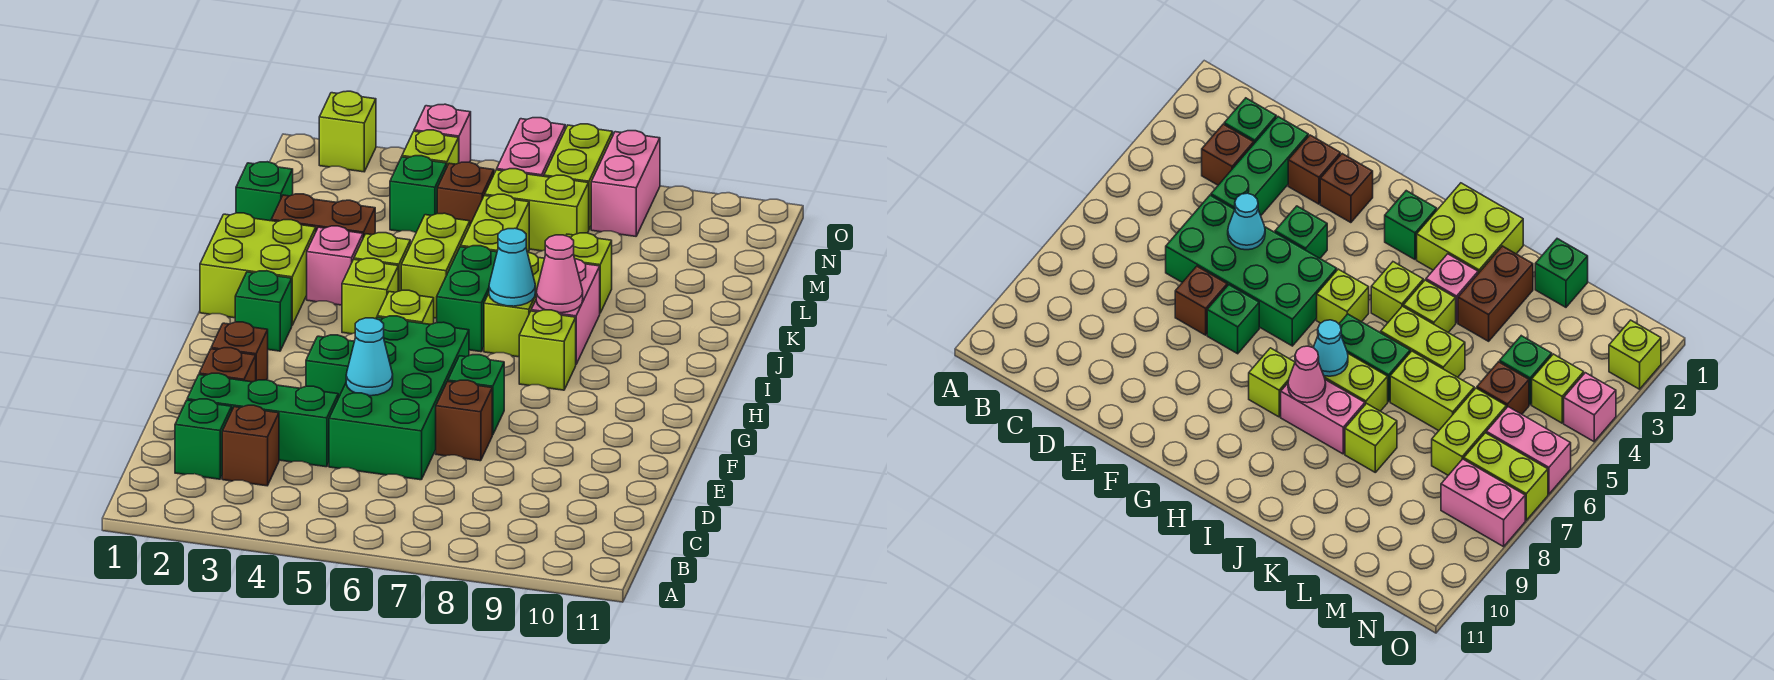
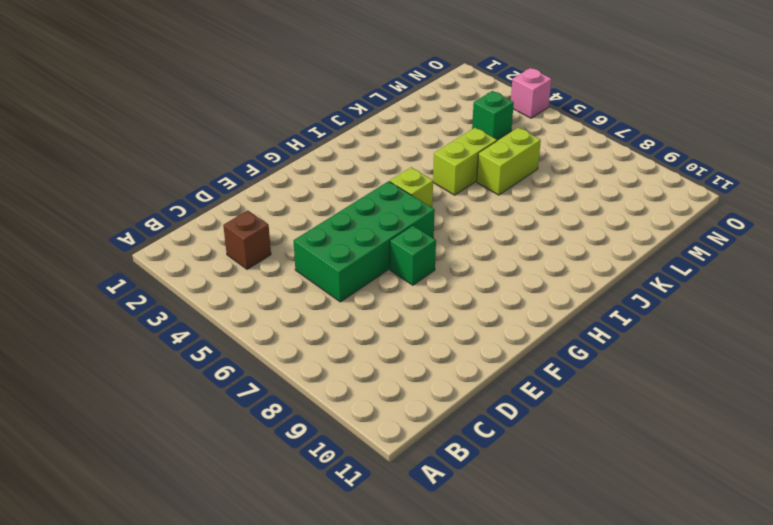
none -> green 1x1 brick [175,399,232,479]
none -> green 1x3 brick [187,373,338,467]
none -> brown 1x1 brick [199,348,256,382]
none -> brown 1x1 brick [436,380,492,461]

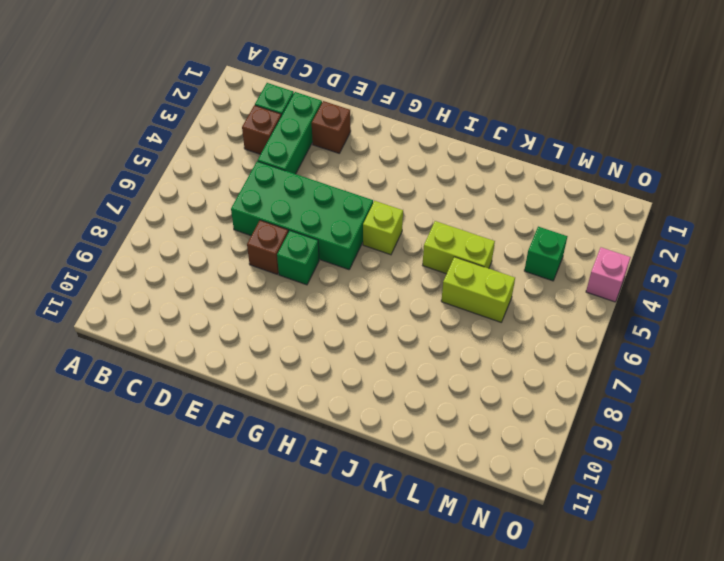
none -> brown 1x1 brick [211,322,268,381]
none -> green 1x1 brick [306,335,354,398]
none -> green 1x1 brick [235,271,292,351]
none -> lime 1x1 brick [519,310,576,390]

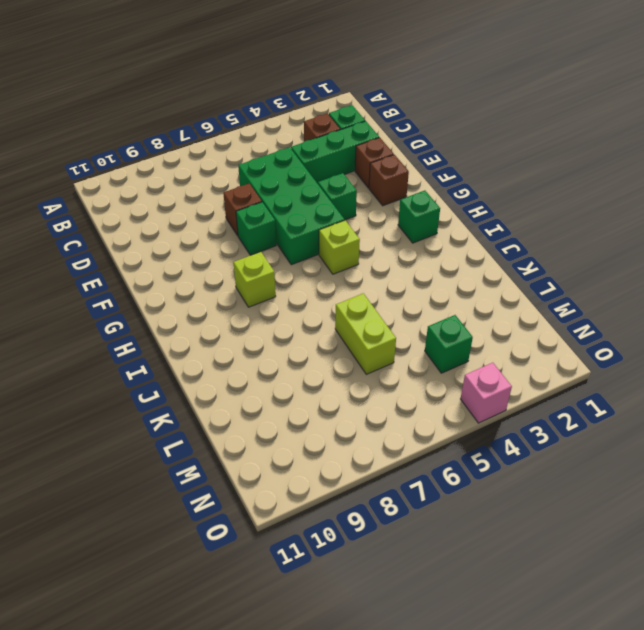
none -> lime 2x2 brick [200,213,316,325]
none -> lime 1x1 brick [342,258,398,334]
none -> green 1x2 brick [437,246,497,352]
none -> lime 1x2 brick [484,252,544,357]

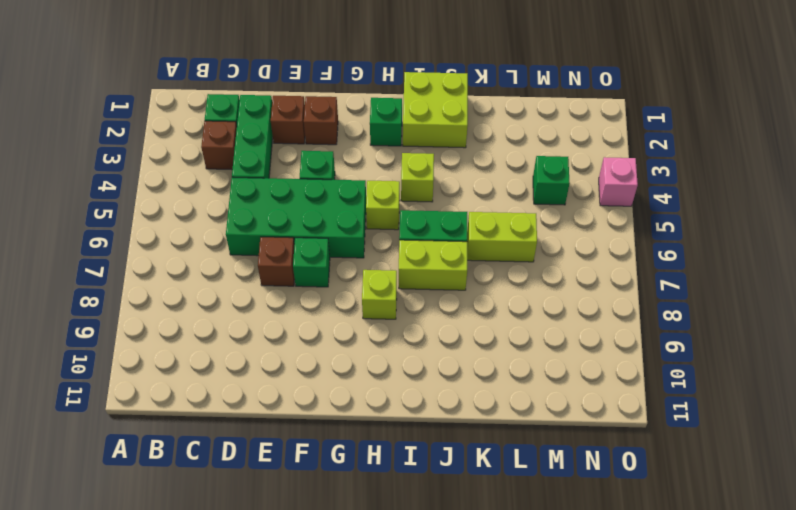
none -> pink 1x2 brick [531,259,600,364]
none -> pink 1x1 brick [307,226,363,305]
none -> lime 1x1 brick [354,233,410,291]
none -> lime 1x2 brick [401,213,470,318]

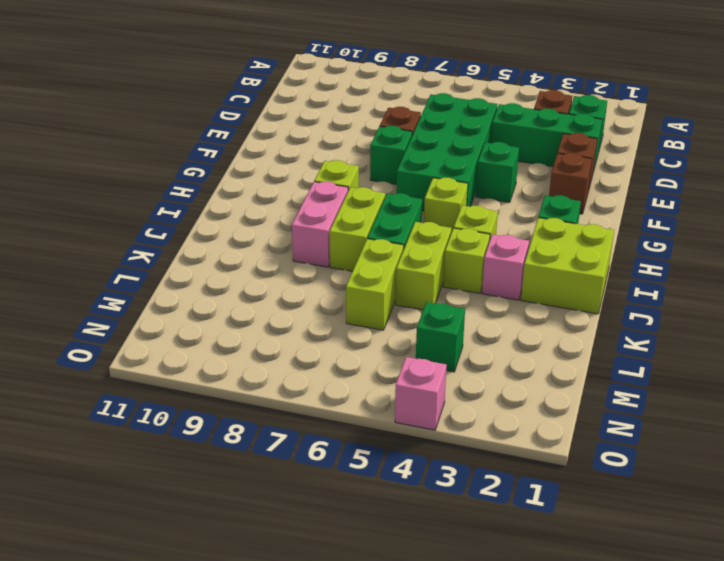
none -> brown 1x2 brick [271,194,375,238]
none -> lime 1x1 brick [566,233,612,313]
none -> green 1x1 brick [236,162,293,221]
none -> brown 1x1 brick [437,162,494,224]

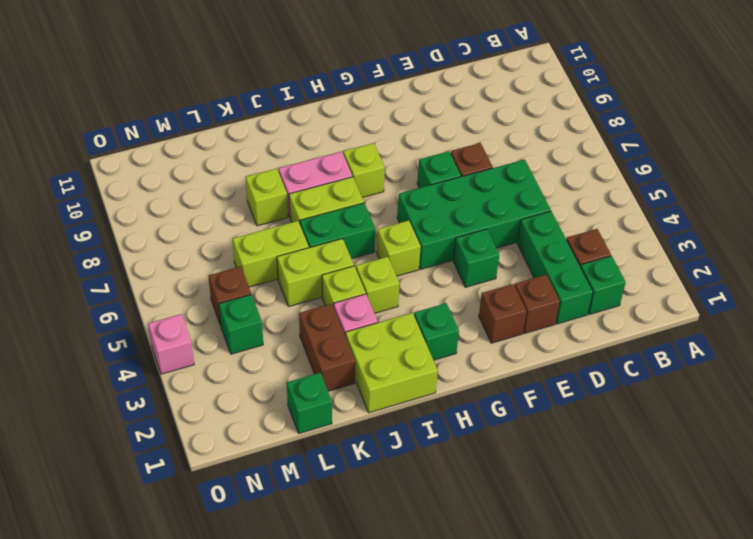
none -> lime 1x2 brick [485,169,589,251]
none -> lime 1x1 brick [402,130,459,166]
none -> pink 1x2 brick [497,118,565,176]
none -> lime 1x2 brick [544,124,613,229]

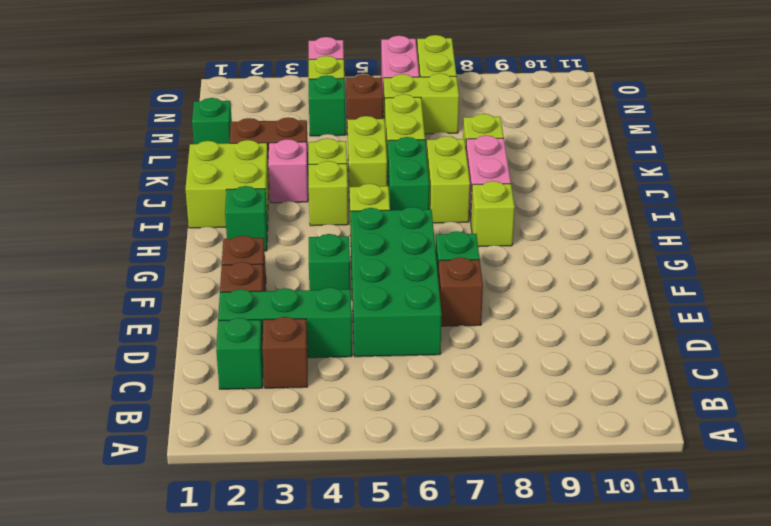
none -> pink 1x2 brick [591,131,660,236]
none -> lime 1x1 brick [319,91,376,172]
none -> cyan 1x1 cone [346,318,393,396]
none -> cyan 1x1 cone [489,228,535,306]

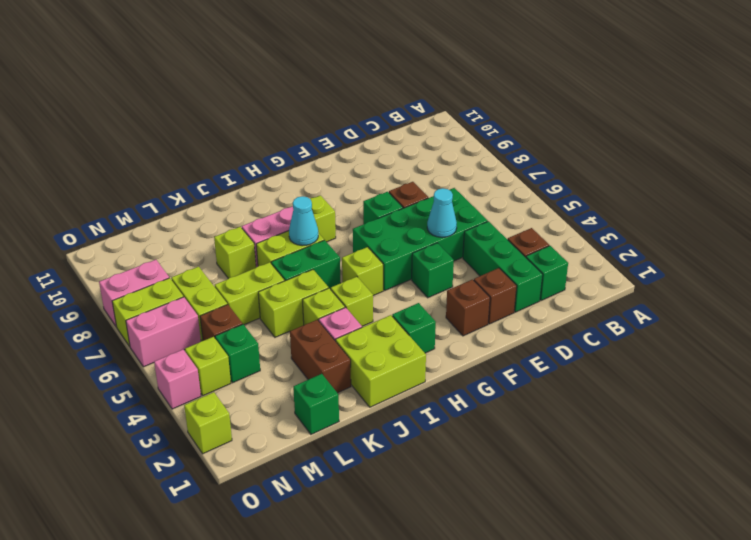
none -> pink 1x1 cone [536,235,583,313]

